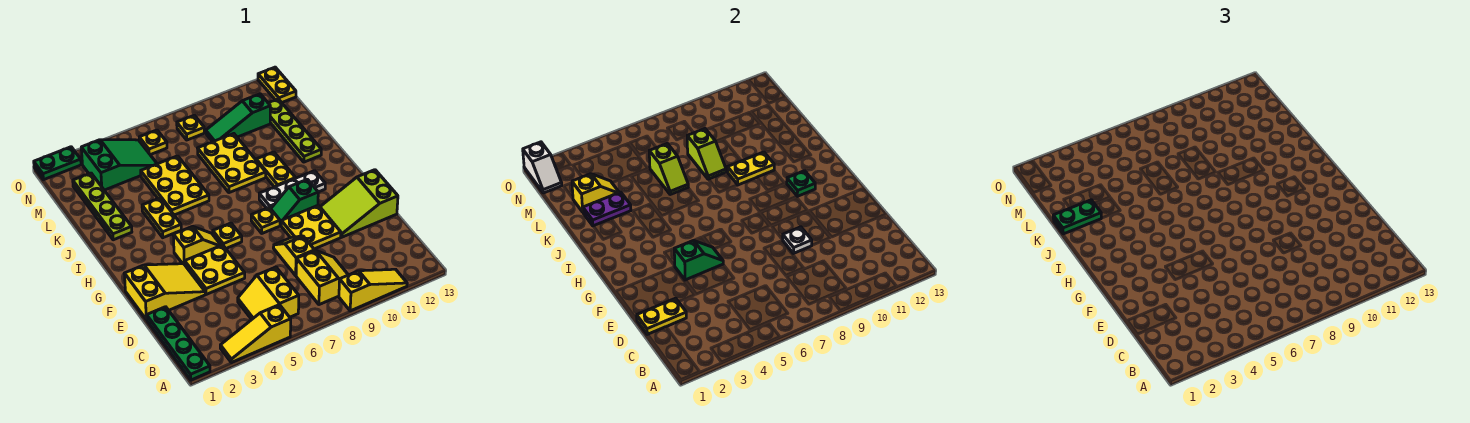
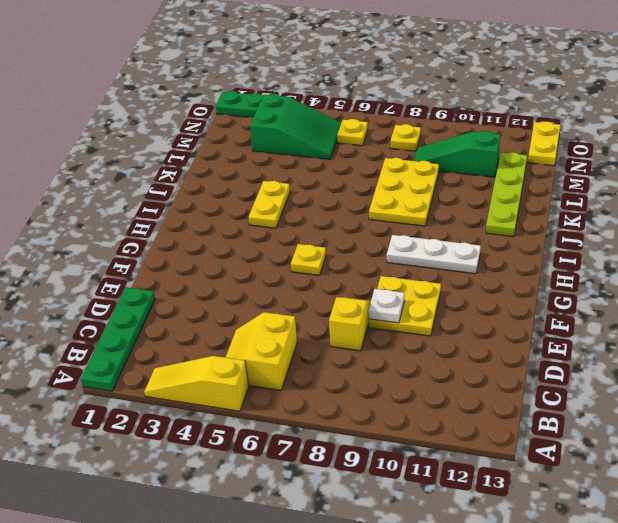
none -> yellow 1x3 slope [339,269,407,311]
none -> yellow 2x2 slope [296,250,348,305]
none -> yellow 2x3 slope [124,264,205,319]
none -> yellow 2x2 plate [184,245,245,294]

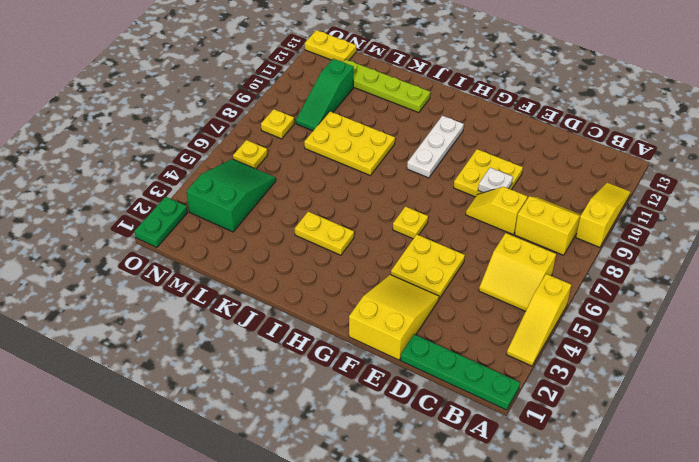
none -> lime 2x3 slope [320,170,398,237]
none -> yellow 1x2 slope [173,226,221,264]
none -> yellow 1x1 plate [251,207,280,233]
none -> green 1x2 slope [271,179,318,225]

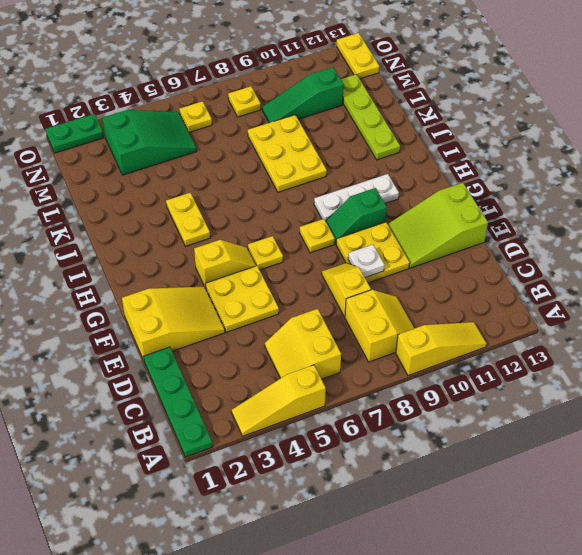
none -> yellow 1x2 plate [256,152,295,187]
none -> lime 1x4 plate [73,173,132,240]
none -> yellow 2x3 plate [141,156,209,215]
none -> yellow 1x2 plate [637,298,686,335]

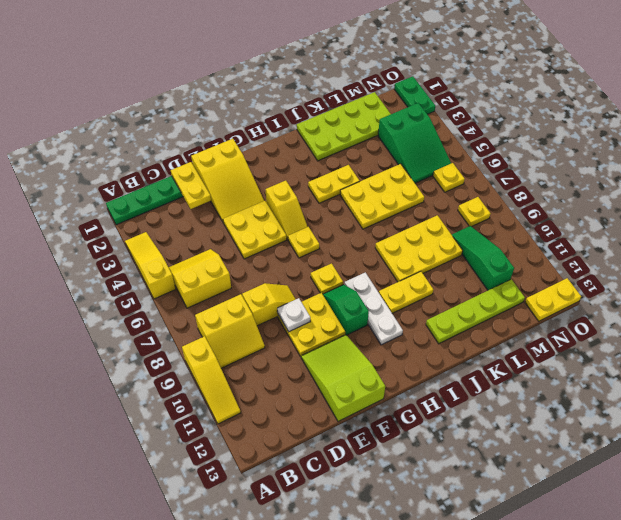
lime 2x4 plate [297,92,391,161] -> lime 1x4 plate [73,173,132,240]
none -> green 1x2 slope [674,240,723,280]
none -> green 1x1 plate [787,171,815,196]
none -> yellow 1x2 plate [728,152,774,185]
none -> purple 1x2 plate [583,192,631,226]

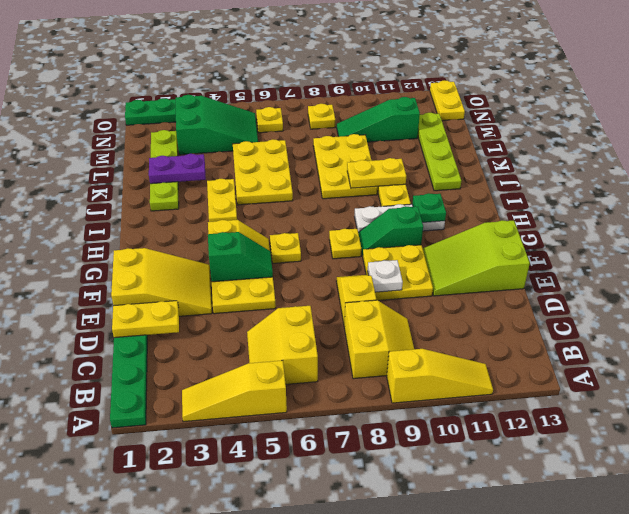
none -> lime 1x2 slope [649,144,688,194]
none -> lime 1x2 slope [687,129,726,179]
none -> yellow 1x2 slope [572,174,619,212]
none -> white 1x2 slope [523,142,562,193]

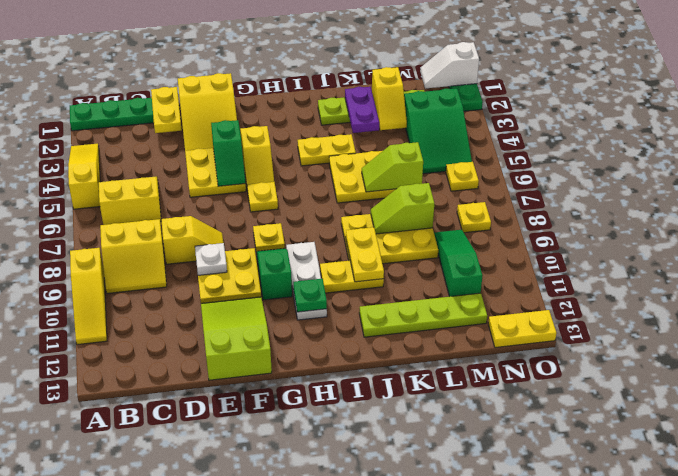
none -> green 1x2 plate [1053,200,1101,234]

